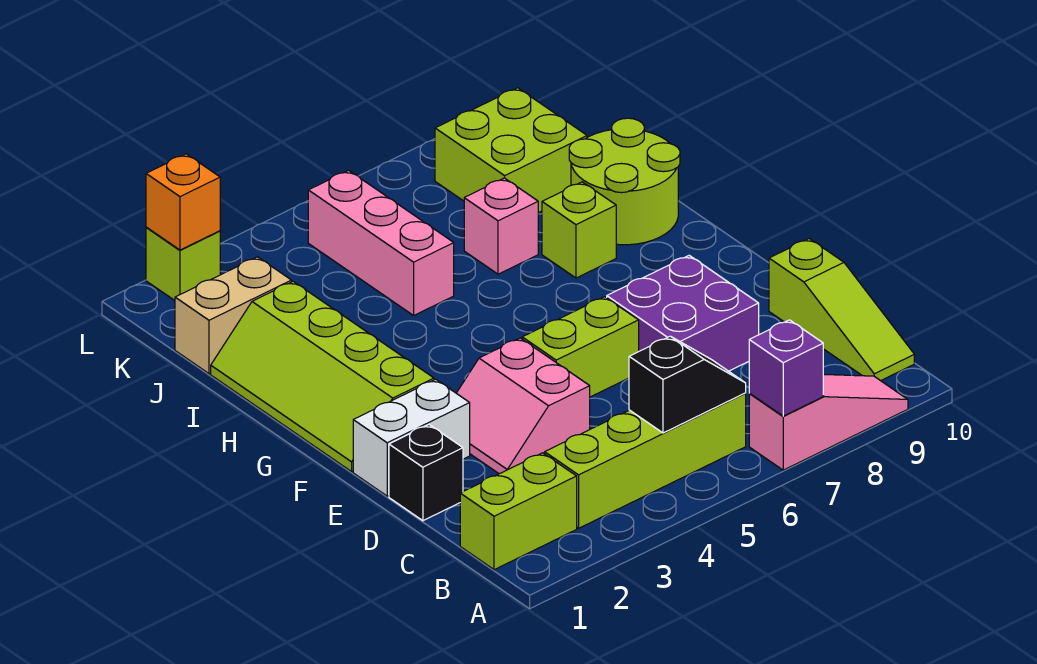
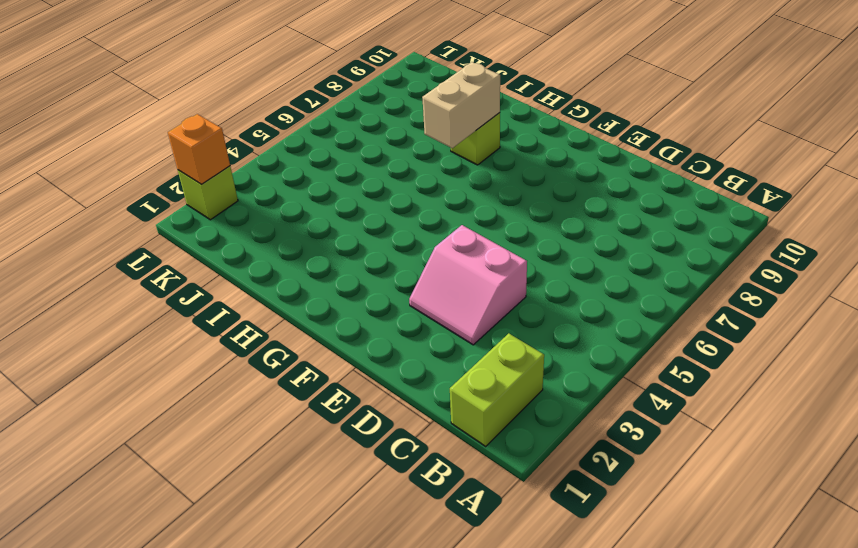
tan 1x2 brick [422,62,500,148] -> tan 1x2 brick moved to [175,257,291,374]
none -> pink 1x3 slope [749,374,908,470]
none -> lime 1x4 brick [545,393,746,528]
none -> lime 1x3 slope [769,239,914,381]

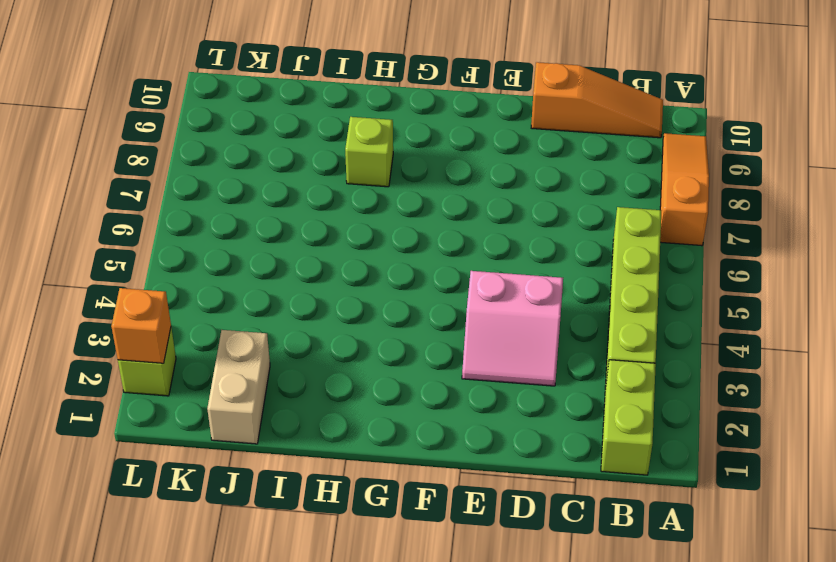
orange 1x3 slope [660,133,709,246] -> pink 1x3 slope [749,374,908,470]
orange 1x3 slope [531,62,663,138] -> lime 1x3 slope [769,239,914,381]
none -> black 1x1 brick [389,425,463,521]
none -> purple 2x2 brick [607,255,759,371]
none -> white 1x2 brick [353,379,470,496]

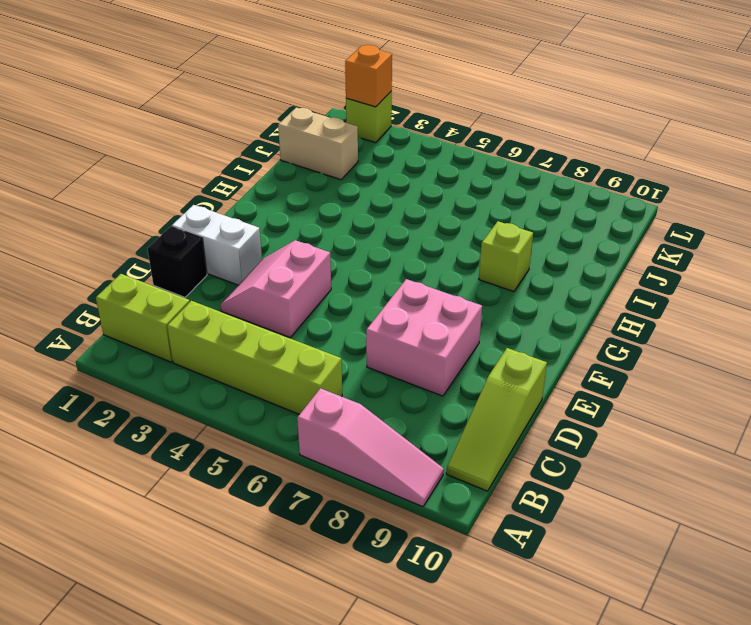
pink 2x2 brick [366,279,482,396] -> purple 2x2 brick [607,255,759,371]
none -> lime 1x2 brick [522,297,639,397]
none -> lime 2x4 slope [211,281,434,472]
none -> lime 2x2 round brick [569,118,680,245]

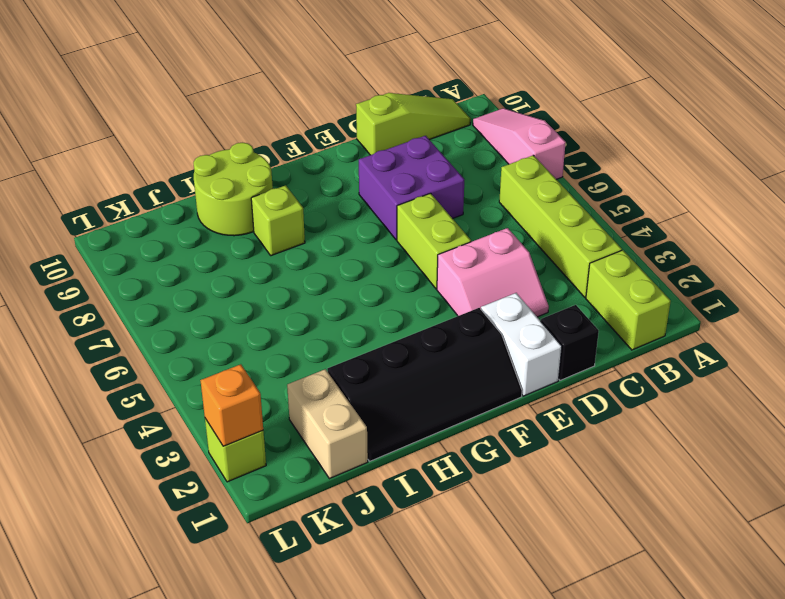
black 2x4 slope [327,308,522,461] -> lime 2x4 slope [211,281,434,472]
none -> pink 1x3 brick [308,170,454,315]
none -> pink 1x1 brick [464,178,538,274]
none -> lime 2x2 brick [435,88,587,213]

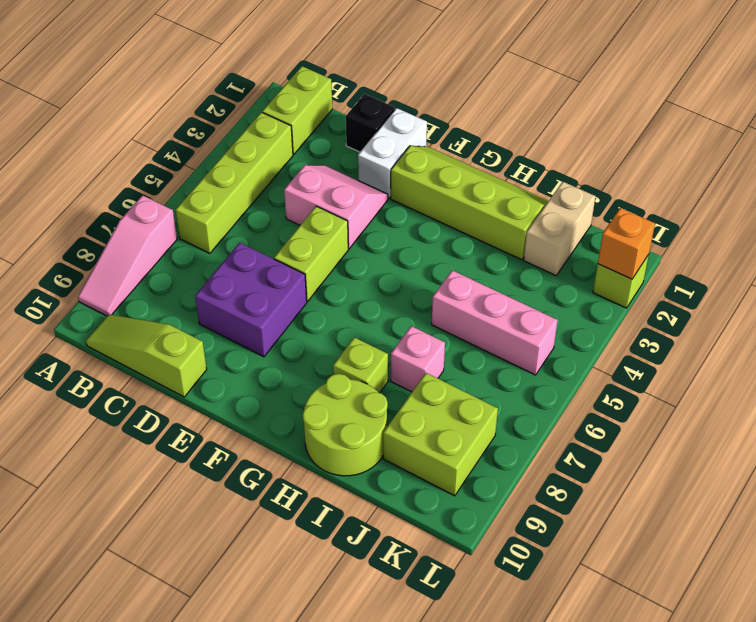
none -> purple 1x1 brick [749,320,823,416]
none -> black 1x2 slope [629,336,746,433]

